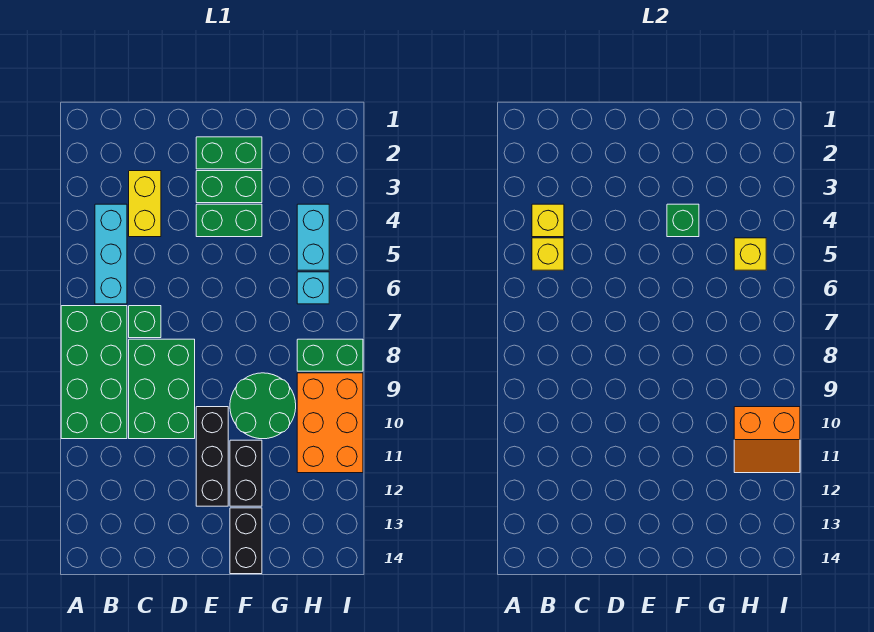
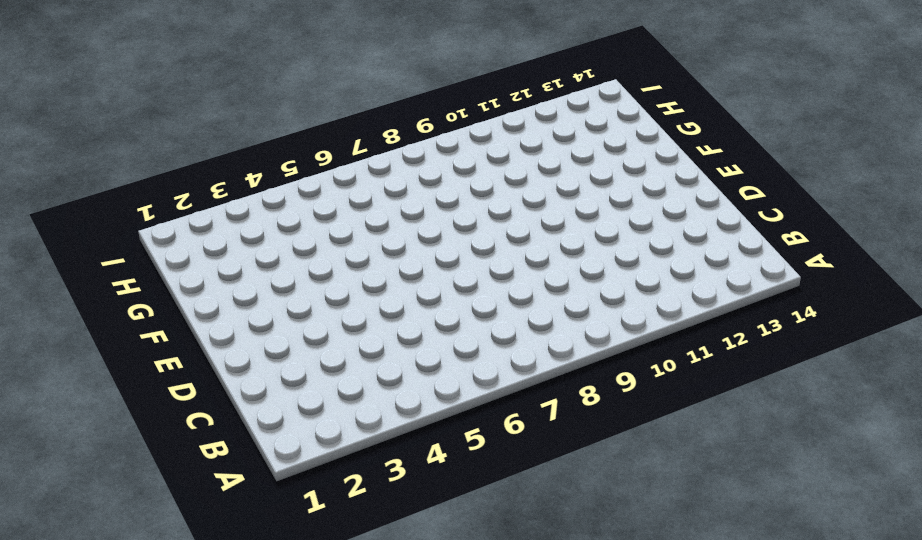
none -> green 2x4 brick [61,306,127,439]
none -> cyan 1x3 brick [95,204,127,304]
none -> yellow 1x2 brick [129,171,161,237]

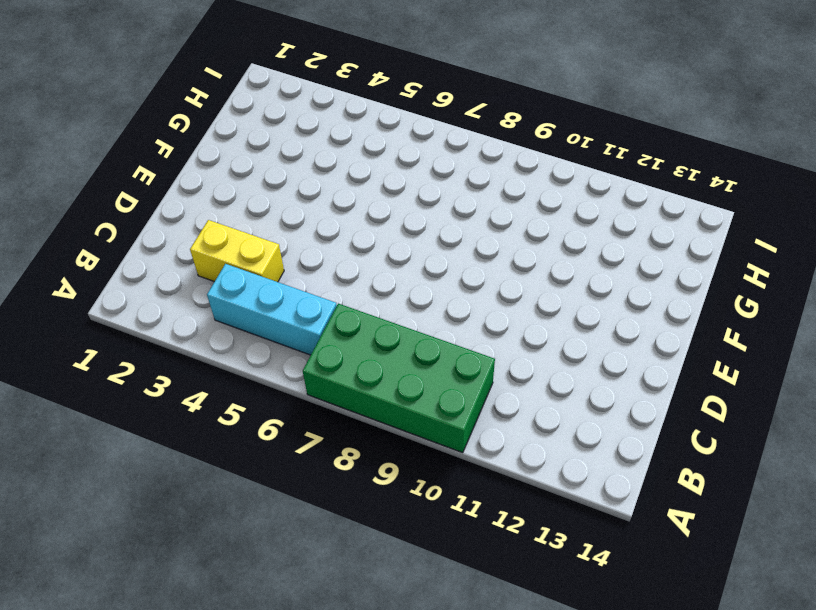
none -> green 1x1 brick [129,306,161,338]
none -> green 2x3 brick [129,339,195,439]
none -> green 1x2 brick [196,137,262,169]

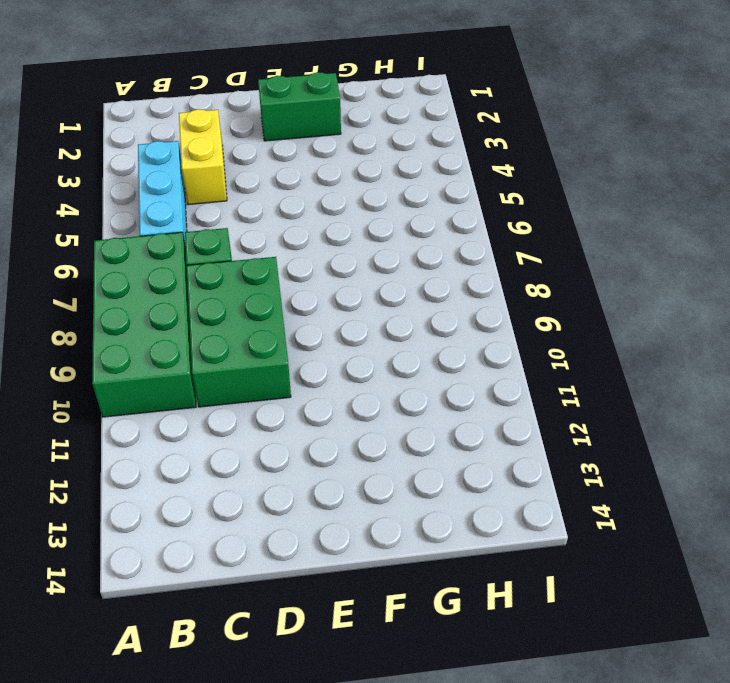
none -> green 1x2 brick [196,171,262,203]
none -> green 1x2 brick [196,204,262,237]
none -> black 1x3 brick [196,407,228,506]

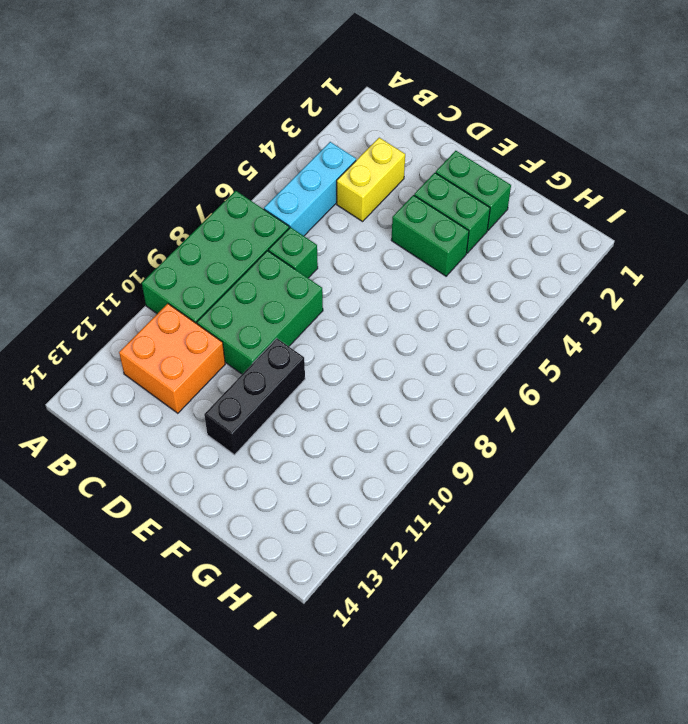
orange 2x2 brick [119,304,225,413] -> none
none -> green 2x2 round brick [230,373,296,439]
none -> black 1x2 brick [230,440,262,506]
none -> black 1x2 brick [230,508,262,574]

